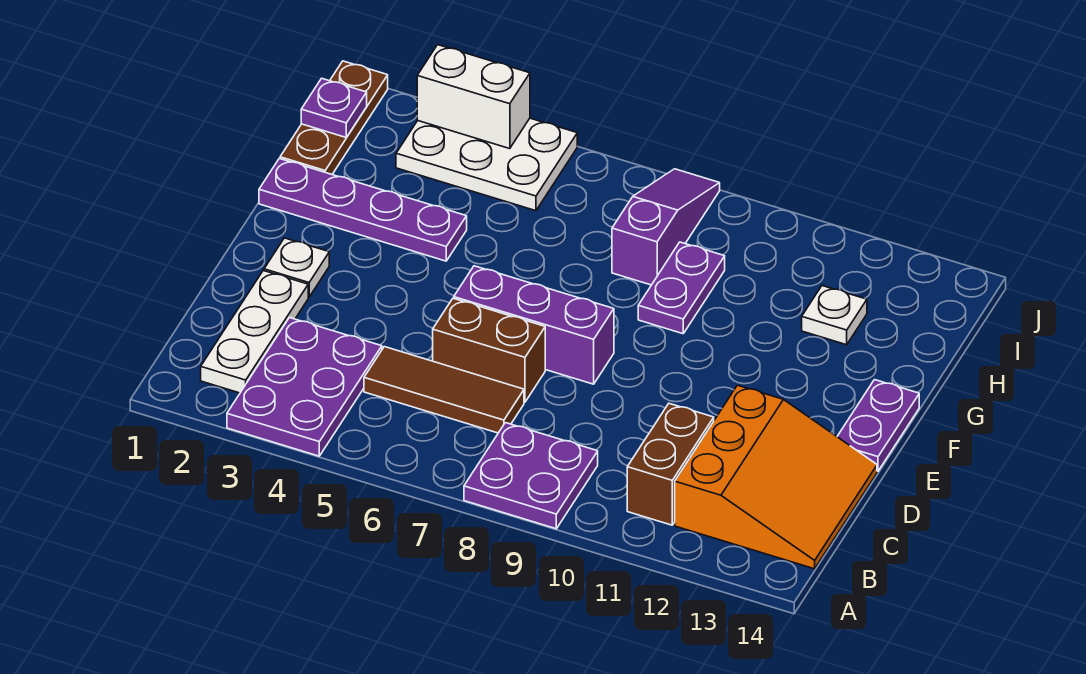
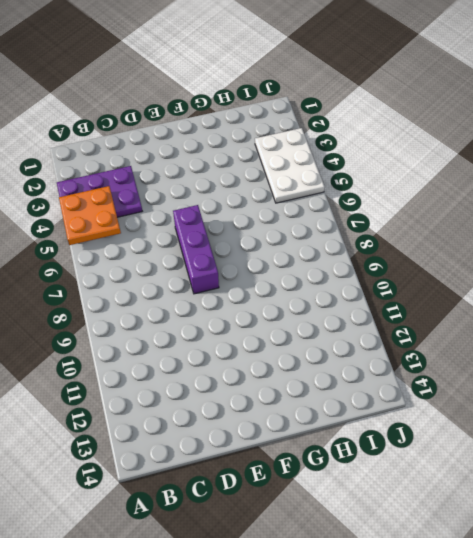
orange 2x2 plate [59,186,121,245] -> none
none -> purple 2x2 plate [464,423,598,529]
none -> white 1x3 plate [201,271,308,393]
none -> brown 1x2 brick [627,404,714,525]

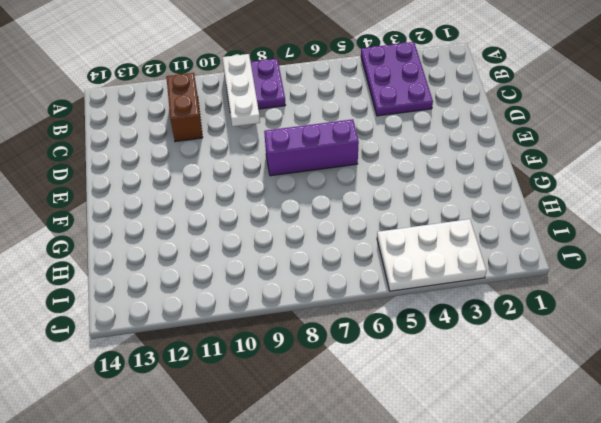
white 1x3 plate [223,54,260,126] -> white 1x3 plate moved to [201,271,308,393]
none -> orange 3x3 slope [675,385,877,569]
none -> brown 1x3 tile [364,347,524,433]
none -> brown 1x2 brick [433,298,545,402]

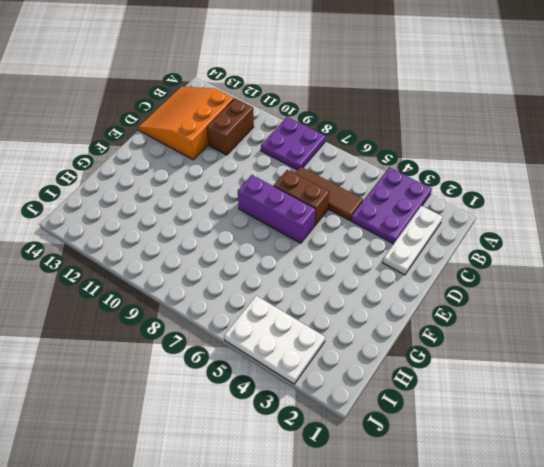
none -> white 1x1 plate [264,238,329,297]
none -> purple 1x2 plate [837,380,919,471]
none -> purple 1x4 plate [259,159,467,261]

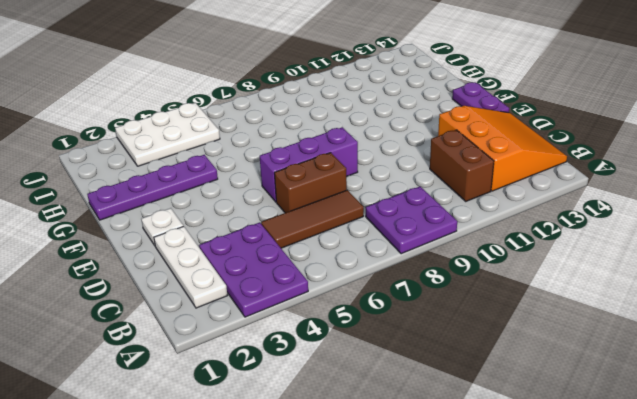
none -> purple 1x2 plate [638,242,725,334]
none -> brown 1x3 plate [280,61,388,174]
none -> purple 1x3 slope [612,169,720,285]

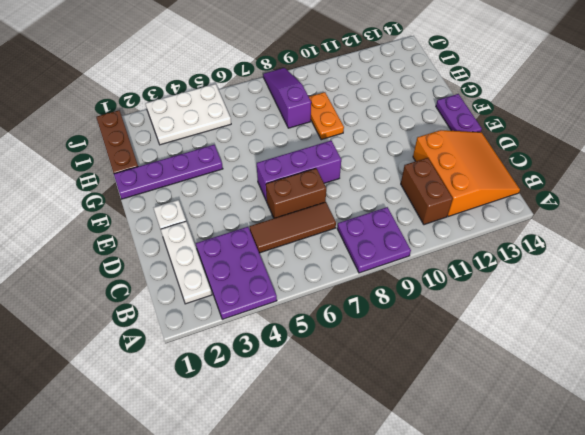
orange 1x2 plate [309,92,344,140] -> purple 1x2 plate [638,242,725,334]
none -> white 1x1 plate [802,286,867,345]
none -> purple 1x1 plate [301,78,367,137]
none -> white 1x2 brick [417,45,530,149]

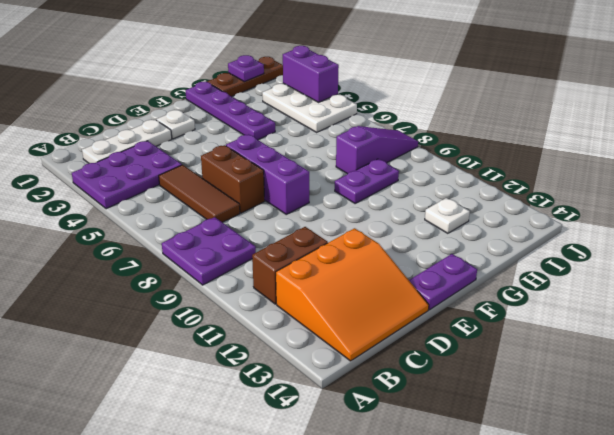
purple 1x2 brick [283,46,339,102] -> white 1x2 brick [417,45,530,149]

